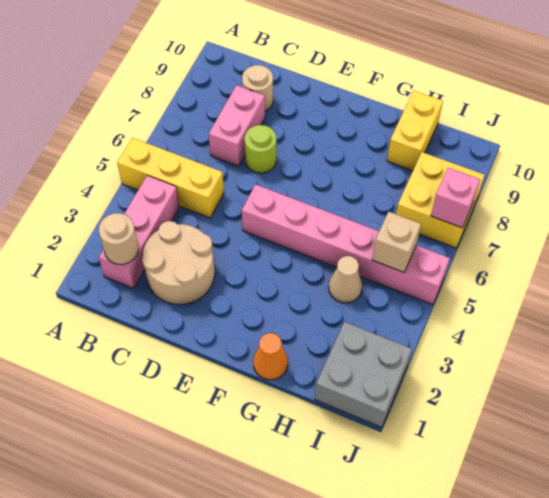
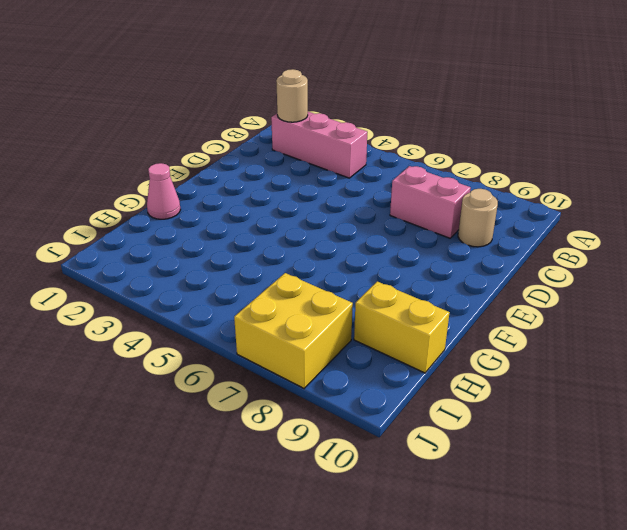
pink 1x1 cone [147,163,181,219] -> orange 1x1 cone [253,333,288,380]
none -> yellow 1x3 brick [117,138,224,218]
none -> tan 2x2 round brick [142,221,215,305]
none -> lime 1x1 round brick [245,125,277,173]

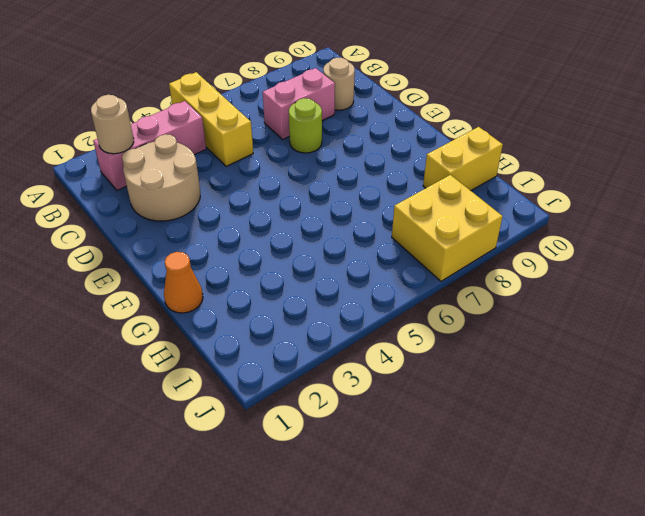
none -> pink 1x6 brick [242,184,450,305]
none -> tan 1x1 cone [329,256,362,303]
none -> grey 2x2 brick [315,322,412,427]

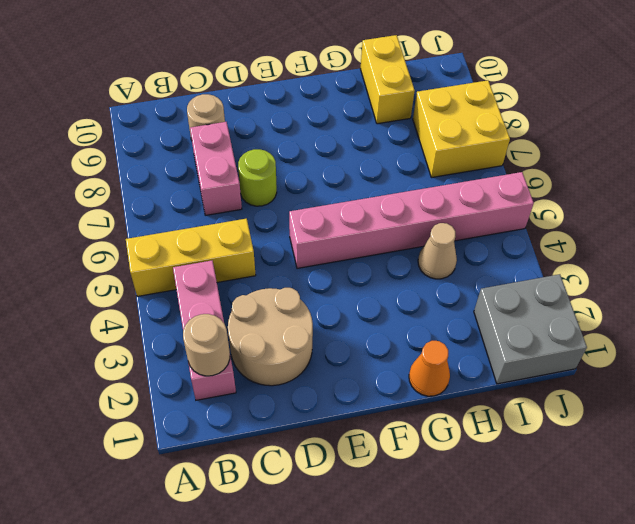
none -> tan 1x1 brick [372,212,421,272]
none -> pink 1x1 brick [431,168,480,228]

